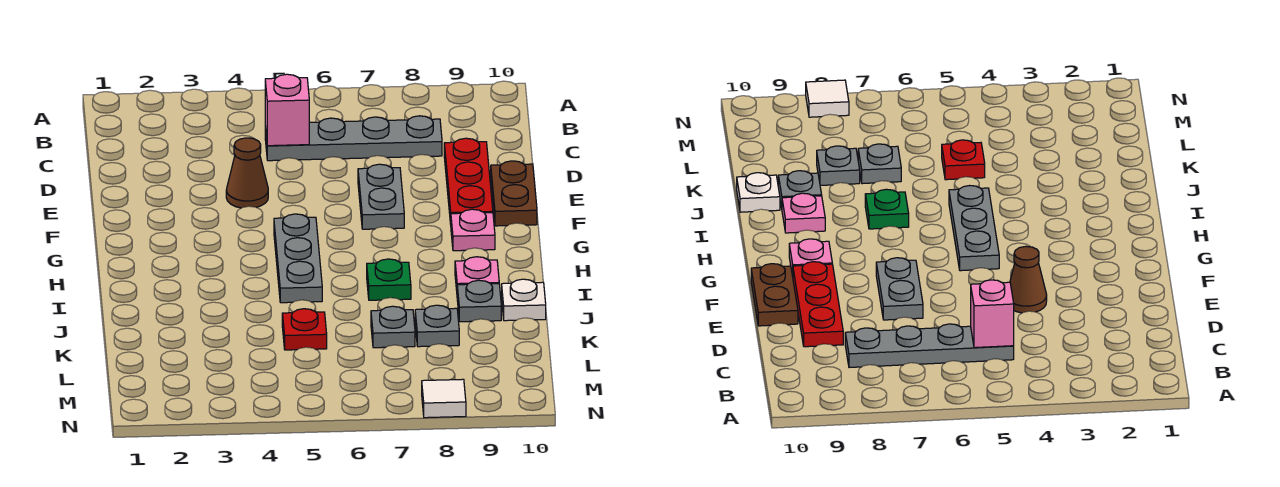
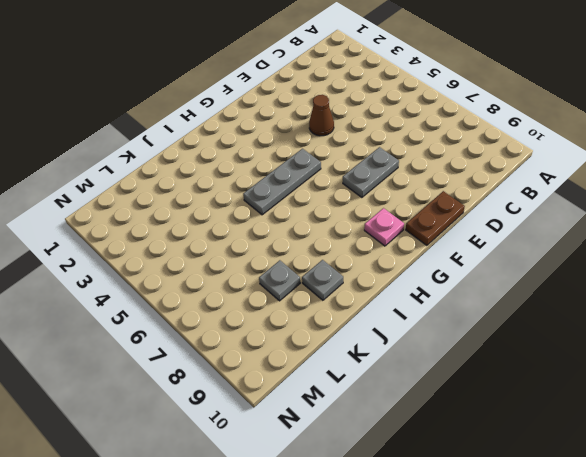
none -> grey 1x4 plate [265,116,442,161]
none -> red 1x3 plate [444,138,493,224]
none -> green 1x1 plate [367,259,411,300]

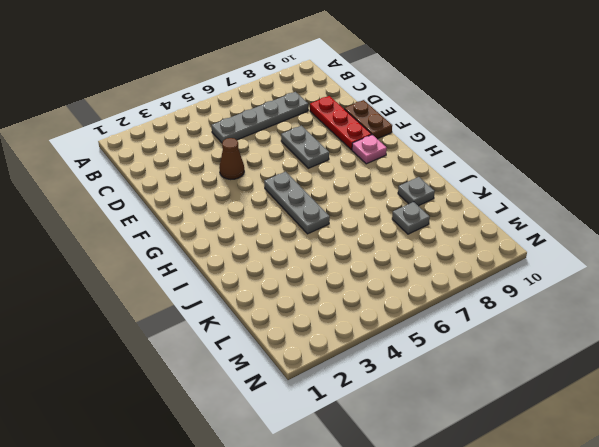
none -> green 1x1 plate [367,259,411,300]
none -> pink 1x1 plate [455,257,499,290]
none -> white 1x1 plate [502,279,546,321]

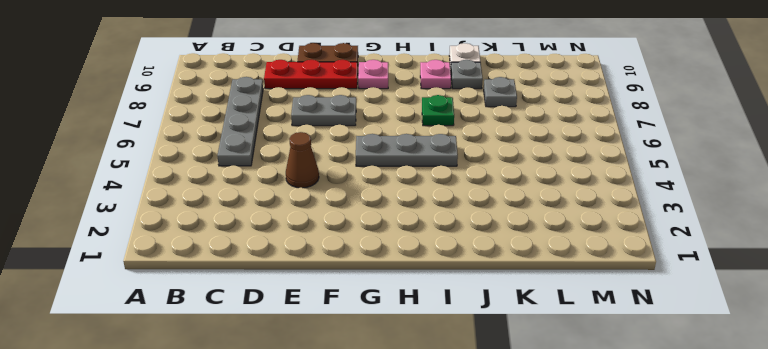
none -> red 1x1 plate [282,309,327,350]
none -> grey 1x1 plate [371,306,415,348]
none -> white 1x1 tile [422,379,466,418]

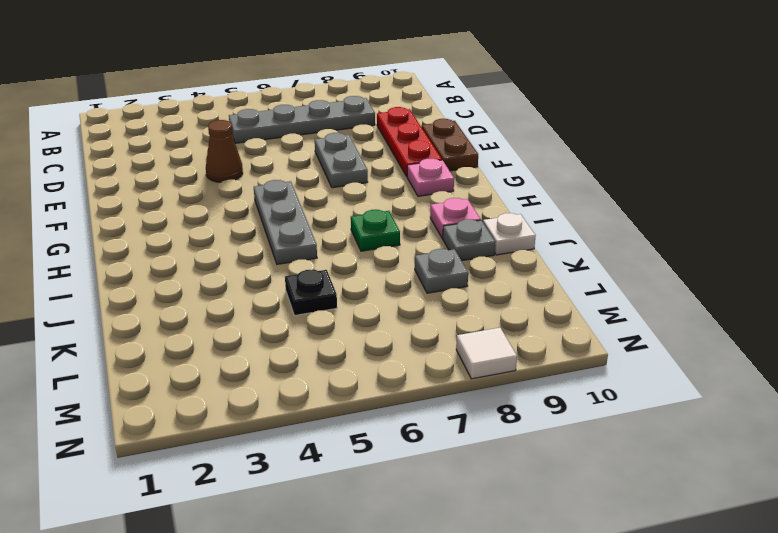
black 1x1 plate [285,269,337,315] -> red 1x1 plate [282,309,327,350]
none -> grey 1x1 plate [371,306,415,348]
none -> pink 1x1 brick [265,74,309,146]

